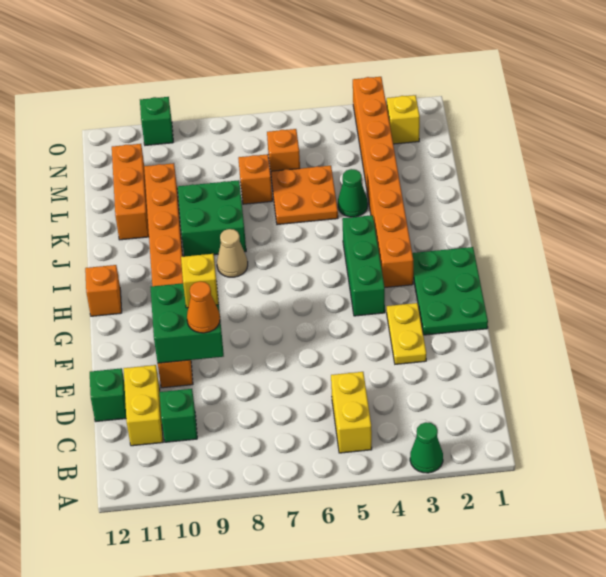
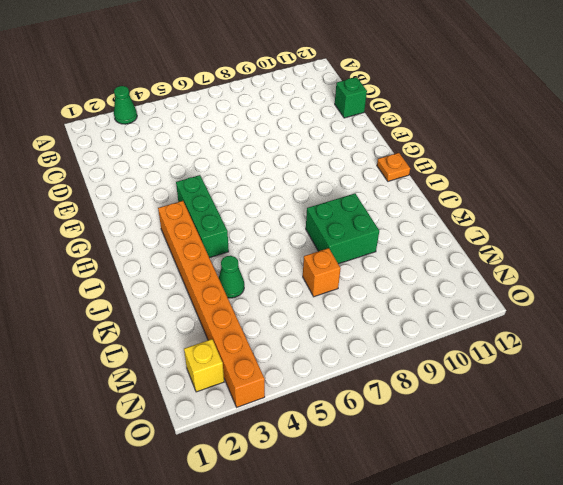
orange 1x1 plate [377,153,410,181] -> orange 1x1 brick [85,265,122,316]
none -> yellow 1x2 brick [331,372,372,453]
none -> green 1x1 brick [160,389,197,442]
none -> yellow 1x2 brick [124,365,163,446]

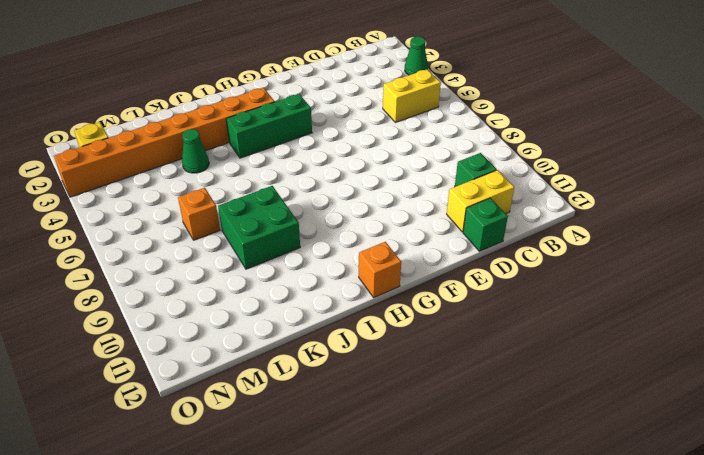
none -> yellow 1x2 plate [387,303,426,364]
none -> orange 1x8 brick [144,163,193,388]
none -> green 2x3 plate [412,247,488,335]

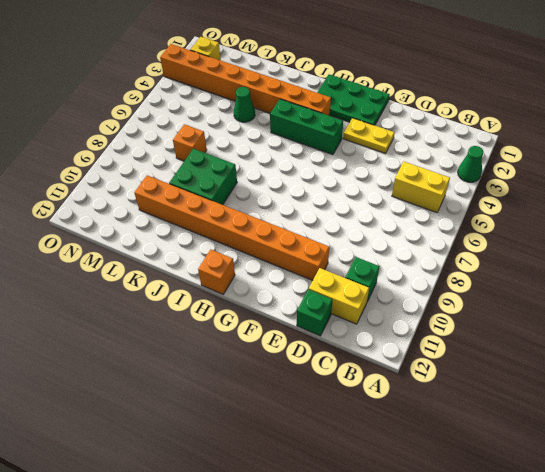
none -> tan 1x1 cone [217,229,248,277]
none -> orange 2x2 plate [271,166,338,225]
none -> orange 1x3 brick [112,144,149,240]

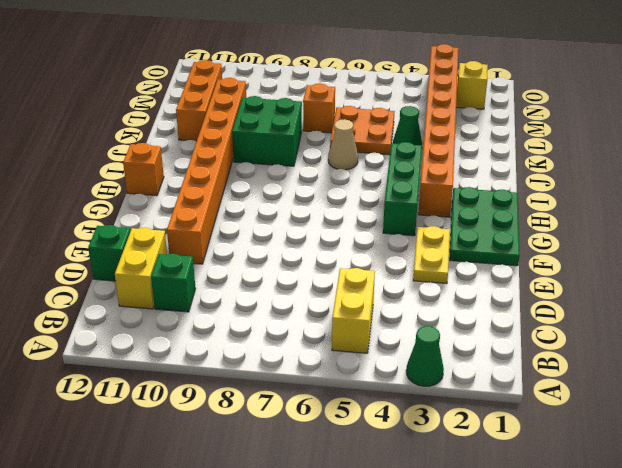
tan 1x1 cone [328,119,358,170] -> tan 1x1 cone moved to [217,229,248,277]
none -> orange 1x1 brick [267,129,300,172]
none -> green 1x1 brick [140,97,173,145]
none -> green 2x2 brick [150,283,224,363]

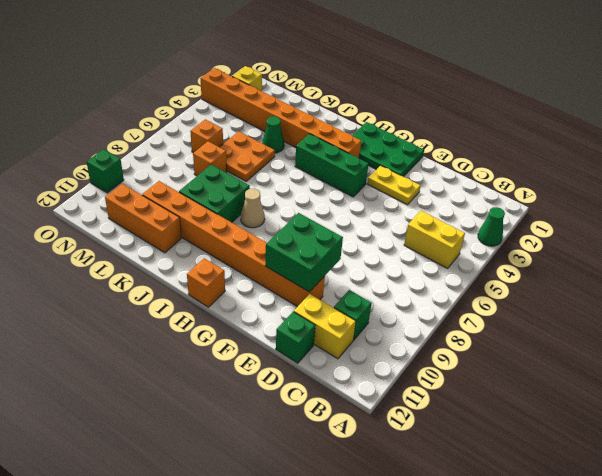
none -> orange 1x1 cone [187,281,220,333]
none -> yellow 1x1 brick [181,254,219,308]

